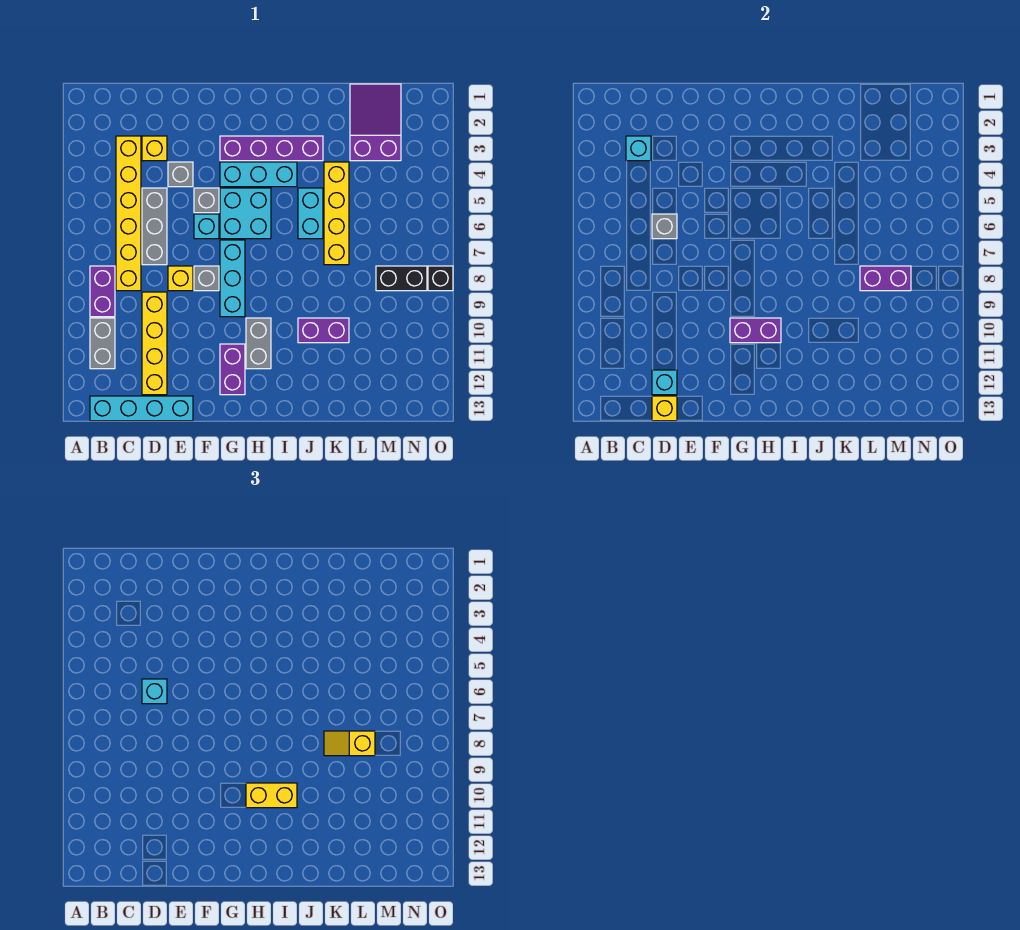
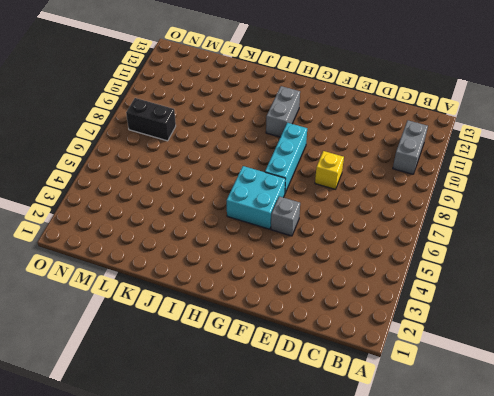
none -> purple 1x2 brick [90,266,115,317]
none -> cyan 1x4 brick [90,396,193,421]
none -> yellow 1x6 brick [116,136,141,291]
none -> yellow 1x1 brick [142,136,167,161]

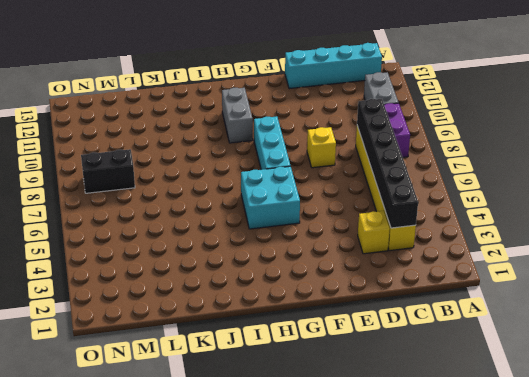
black 1x6 brick [357,99,418,228] -> cyan 1x1 brick [626,136,651,161]
none -> grey 1x3 brick [142,188,167,265]
none -> yellow 1x4 brick [142,292,167,395]
none -> grey 1x1 brick [168,162,193,187]
none -> grey 1x1 brick [194,188,219,213]

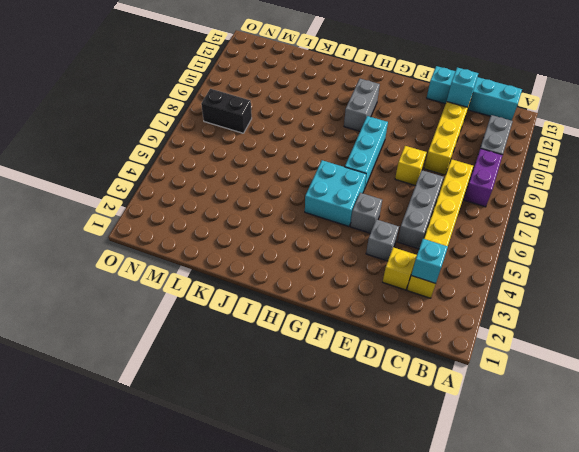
none -> cyan 1x1 brick [194,214,219,239]
none -> grey 1x1 brick [194,266,219,291]
none -> purple 1x4 brick [220,136,323,161]
none -> cyan 1x3 brick [220,162,297,187]

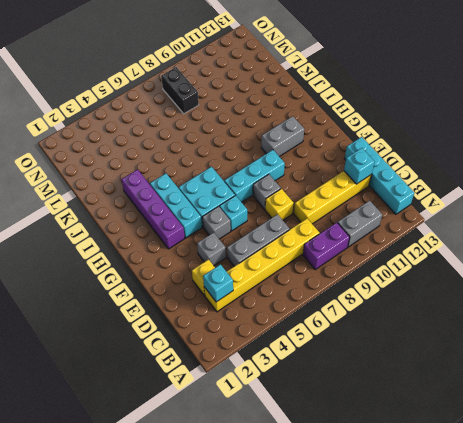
none -> purple 1x2 brick [220,344,245,395]
none -> cyan 1x2 brick [298,188,323,239]
none -> purple 1x2 brick [298,318,349,343]
none -> yellow 1x4 brick [324,162,349,265]

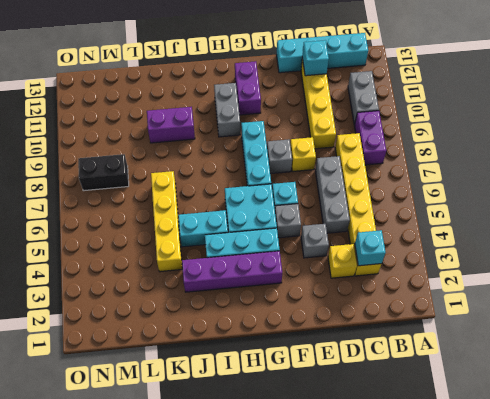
cyan 1x2 brick [178,210,228,247] -> cyan 1x2 brick turned to [298,188,323,239]
none -> purple 2x3 slope [350,84,401,161]
none -> black 1x1 brick [428,266,453,291]
none -> grey 1x1 brick [652,214,677,239]
none -> yellow 1x1 brick [652,396,677,421]

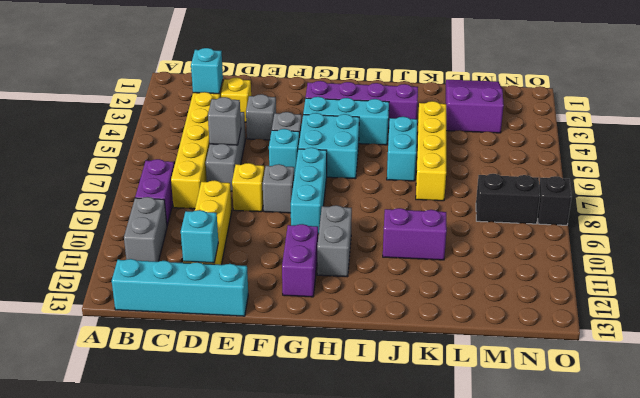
none -> yellow 1x1 brick [652,396,677,421]
none -> purple 1x2 brick [730,318,781,343]
none -> purple 1x2 brick [860,266,911,291]
none -> cyan 1x1 brick [142,679,167,704]

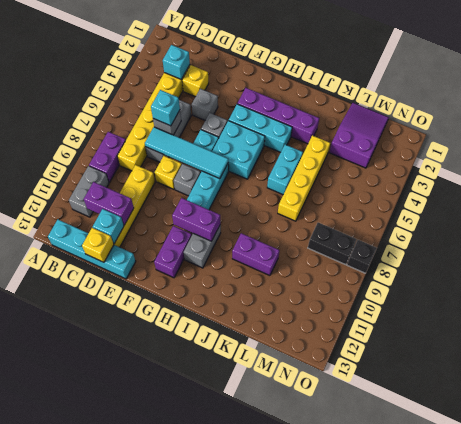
purple 1x2 brick [84,182,134,225] -> purple 1x2 brick moved to [860,266,911,291]
cyan 1x4 tile [145,127,228,179] -> none
none -> yellow 1x2 brick [246,783,297,808]
none -> yellow 1x2 slope [324,731,375,756]

